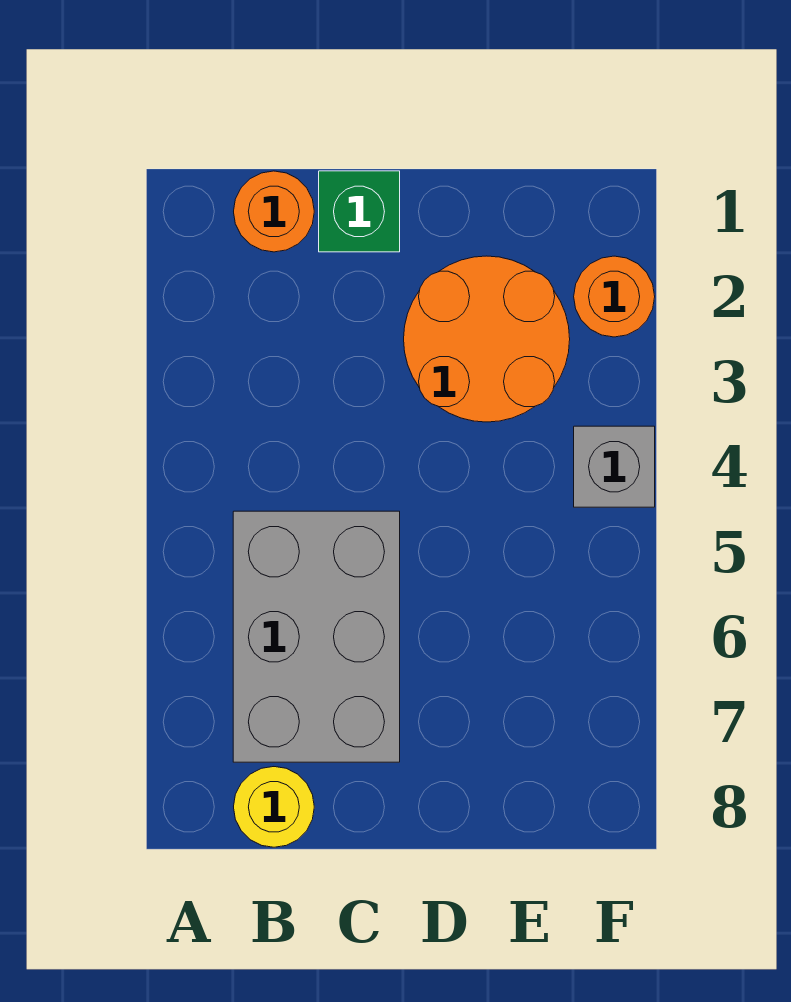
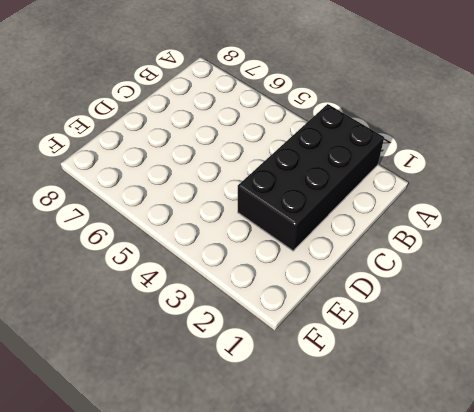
black 2x4 brick [238,104,384,251] -> orange 2x2 round brick [404,256,570,422]
none -> orange 1x1 round brick [234,171,314,252]
none -> grey 2x3 brick [233,511,400,762]

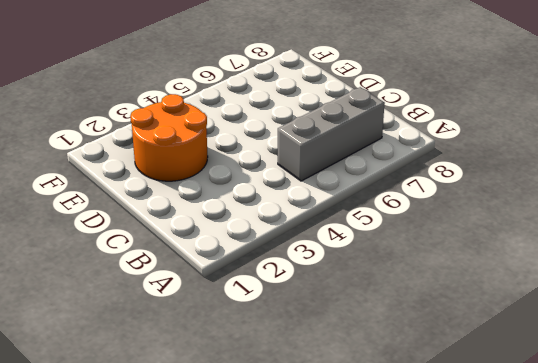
grey 1x3 brick [278,87,385,181] -> grey 2x3 brick [233,511,400,762]
none -> orange 1x1 round brick [234,171,314,252]
none -> yellow 1x1 round brick [234,767,314,847]

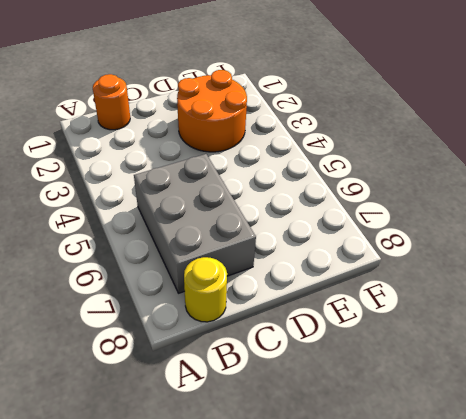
none -> green 1x1 brick [319,171,400,252]
none -> orange 1x1 round brick [574,256,655,337]

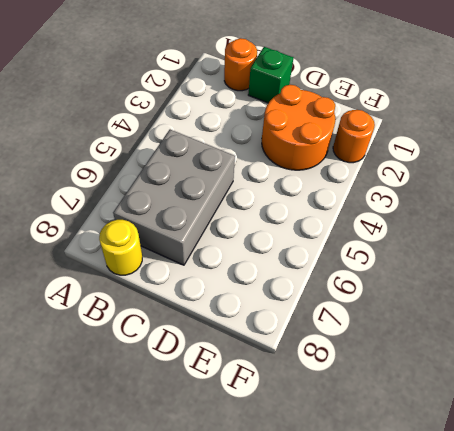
none -> grey 1x1 brick [574,426,655,507]

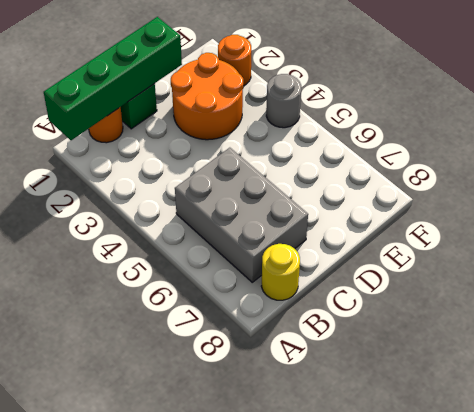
green 1x4 brick [44,17,182,140] -> none
grey 1x1 round brick [266,74,301,128] -> grey 1x1 brick [574,426,655,507]

